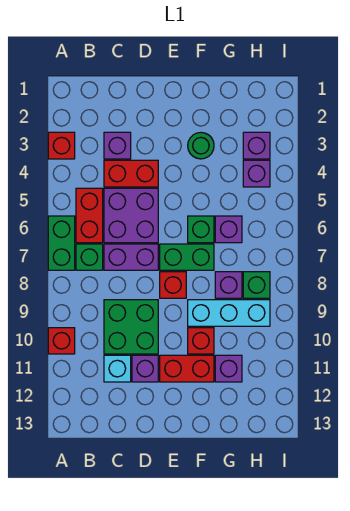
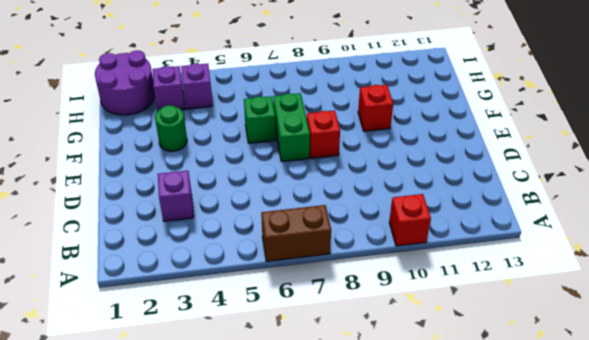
brown 1x2 brick [261,205,331,261] -> green 1x2 brick [48,216,75,270]
purple 2x2 round brick [95,50,155,115] -> none
none -> red 1x1 brick [48,132,75,159]
none -> red 1x2 brick [76,188,103,243]
none -> green 1x1 brick [76,244,103,270]

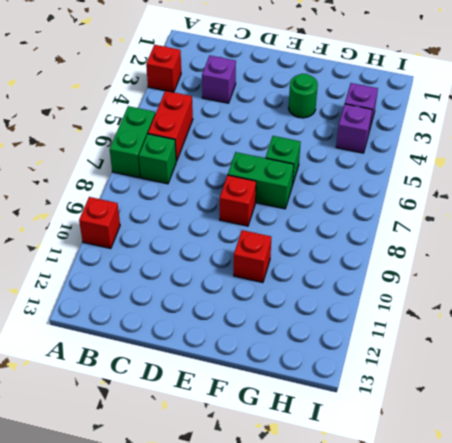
none -> red 1x2 brick [104,160,158,187]
none -> purple 2x2 brick [104,188,158,243]
none -> purple 1x2 brick [104,244,158,270]

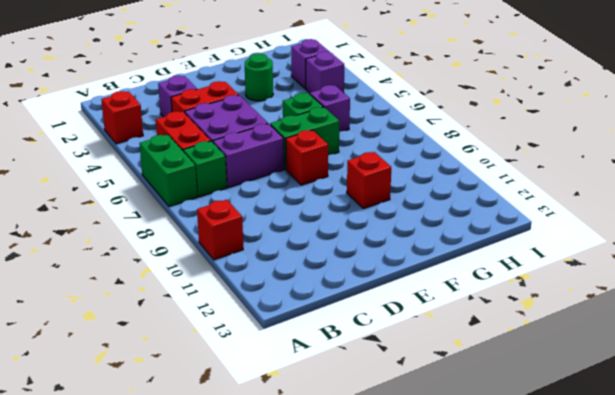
none -> green 2x2 brick [104,300,158,354]
none -> cyan 1x1 brick [104,355,131,382]
none -> purple 1x1 brick [132,355,158,382]

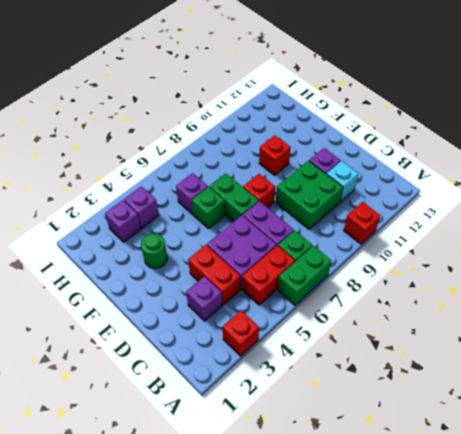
none -> red 1x2 brick [160,355,214,382]
none -> cyan 1x3 brick [188,300,270,326]
none -> purple 1x1 brick [215,272,242,298]

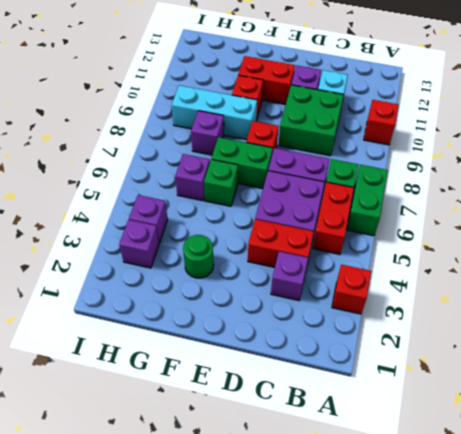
none -> purple 1x1 brick [215,355,242,382]
none -> green 1x1 brick [243,272,270,298]

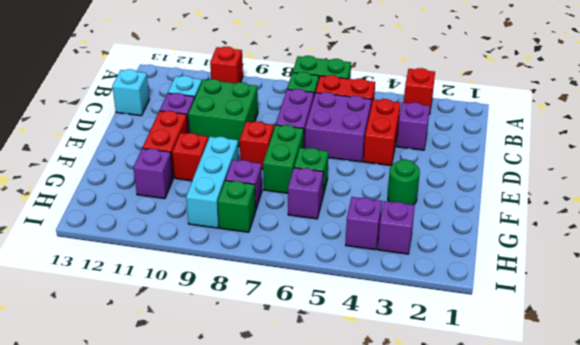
cyan 1x1 brick [112,69,149,116] -> none

